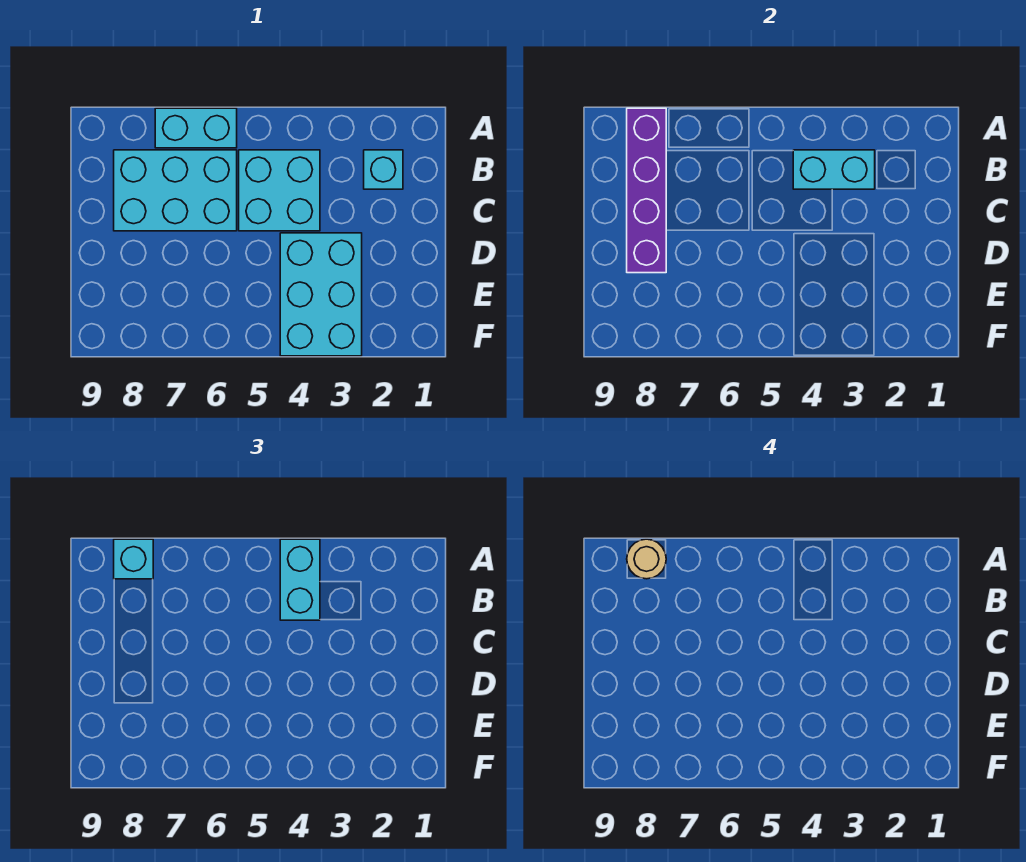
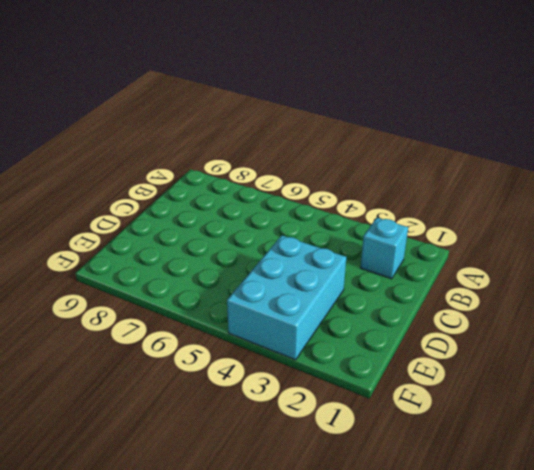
none -> cyan 1x2 brick [155,108,237,148]
none -> cyan 2x2 brick [239,150,320,231]

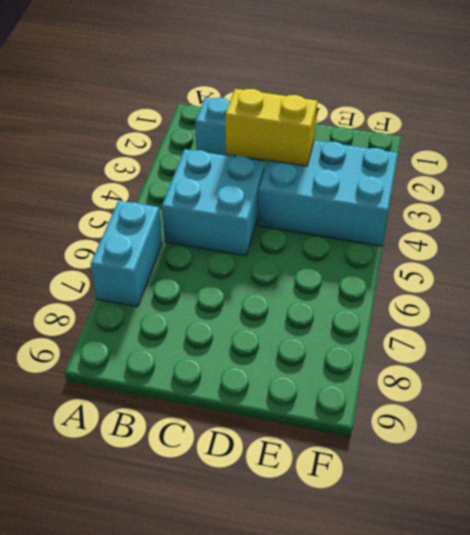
yellow 1x2 brick [225,89,317,166] -> none
none -> cyan 2x3 brick [114,150,237,231]
none -> purple 1x4 brick [627,108,666,273]

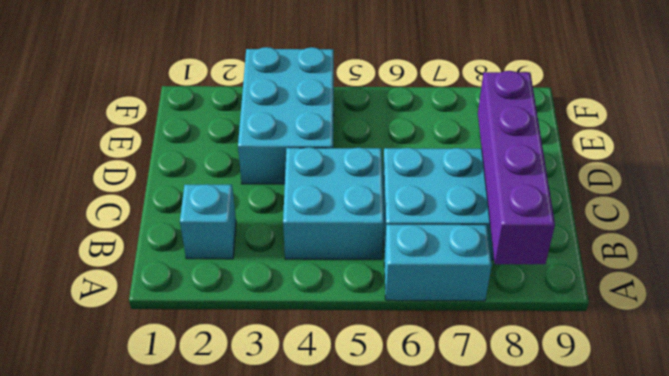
none -> cyan 1x2 brick [793,150,875,189]
none -> cyan 1x2 brick [280,539,320,620]

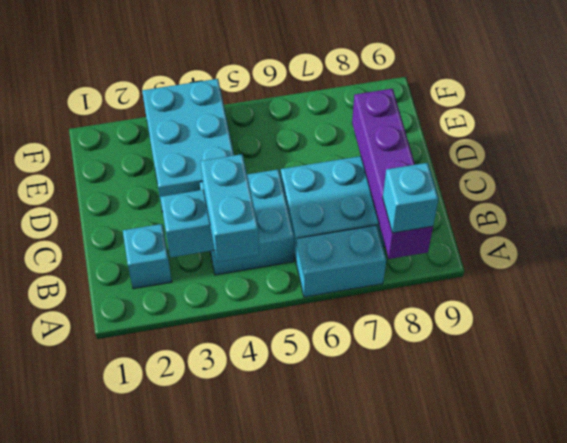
none -> tan 1x1 round brick [627,539,666,579]

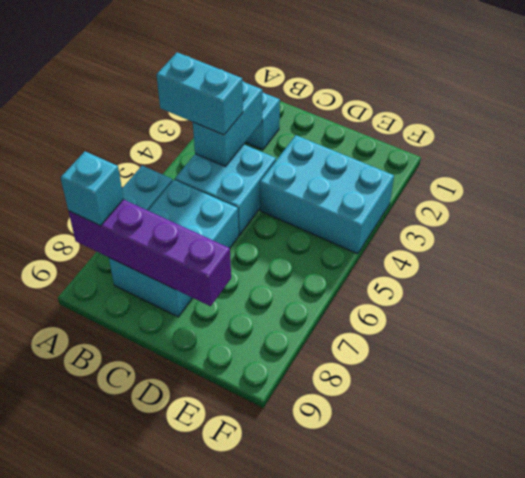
none -> tan 1x1 round brick [627,539,666,579]

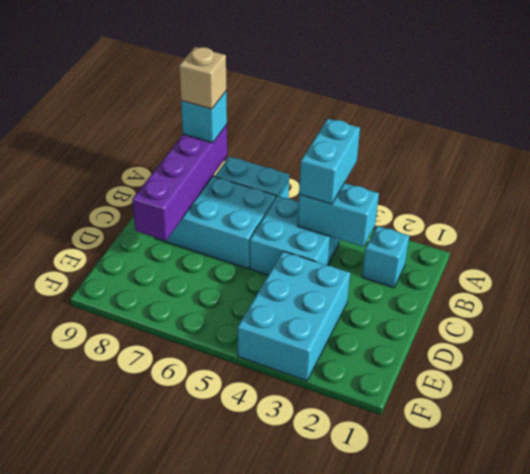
tan 1x1 brick [179,47,226,109] -> tan 1x1 round brick [627,539,666,579]

